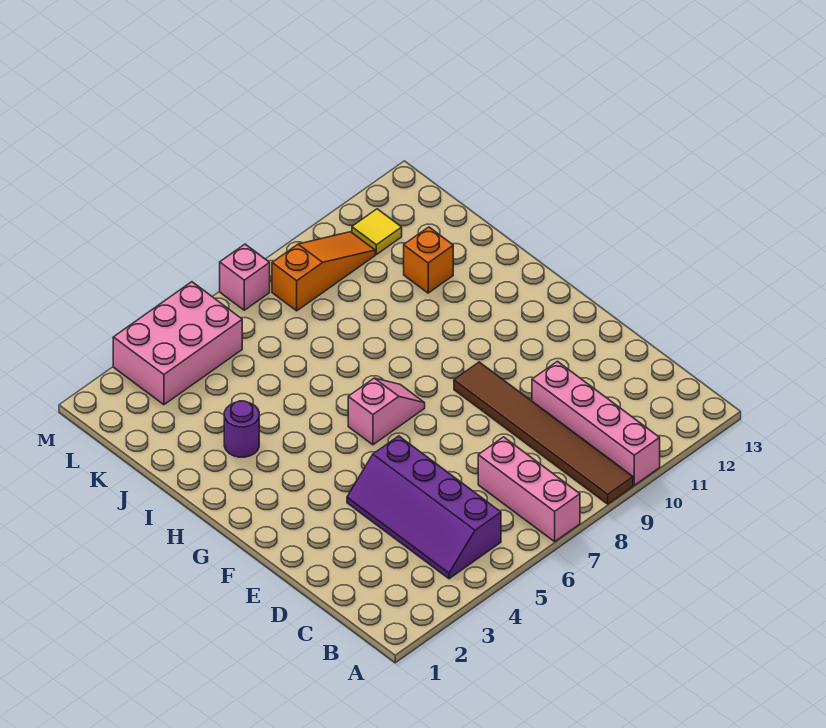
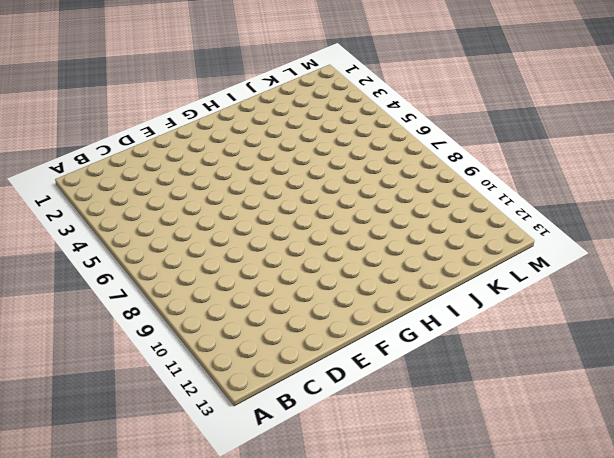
none -> pink 1x3 brick [478,437,580,542]
none -> brown 1x6 tile [454,362,633,504]

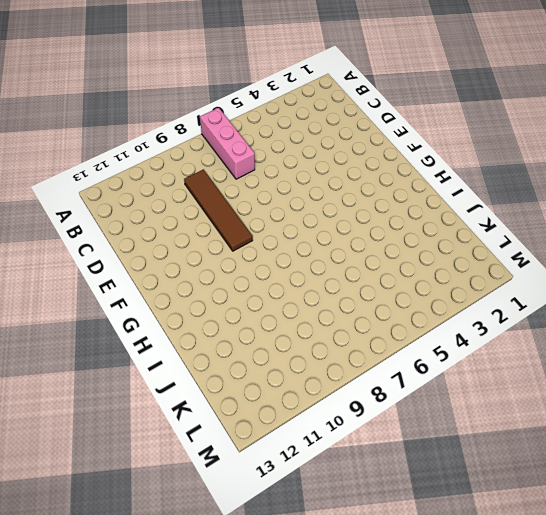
brown 1x4 tile [184,169,253,251] -> brown 1x6 tile [454,362,633,504]
none -> pink 1x4 brick [532,361,660,485]
none -> purple 2x4 slope [347,436,501,579]

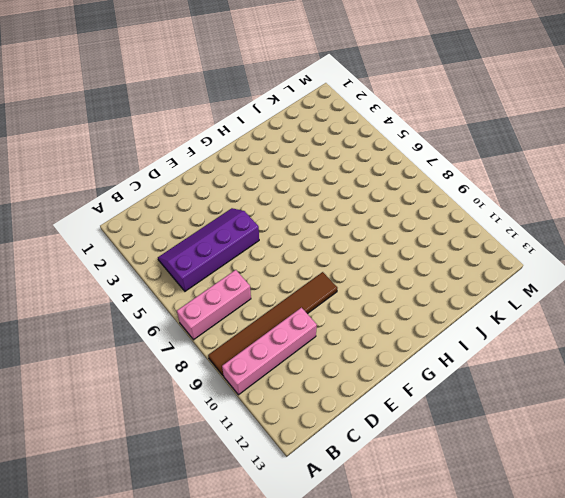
none -> pink 1x2 slope [348,378,425,445]
none -> purple 1x1 round brick [224,401,259,457]

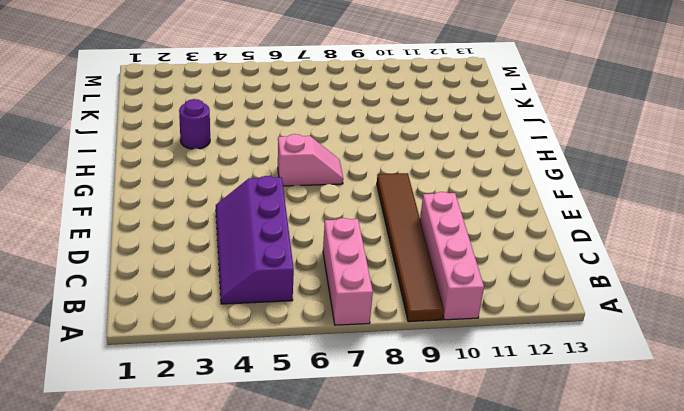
none -> orange 1x1 brick [404,227,453,293]
none -> pink 2x3 brick [113,282,242,405]

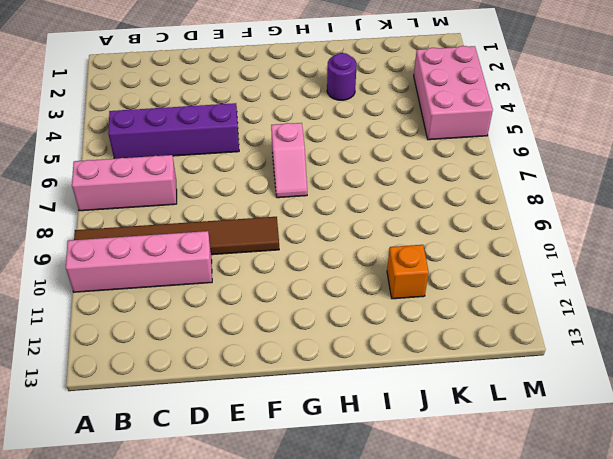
none -> orange 1x3 slope [272,232,375,311]
none -> yellow 1x1 tile [352,209,402,255]

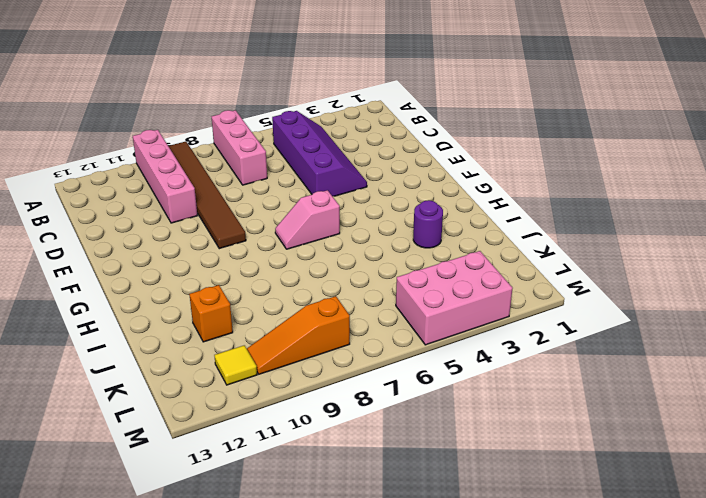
none -> pink 1x1 brick [220,244,270,310]

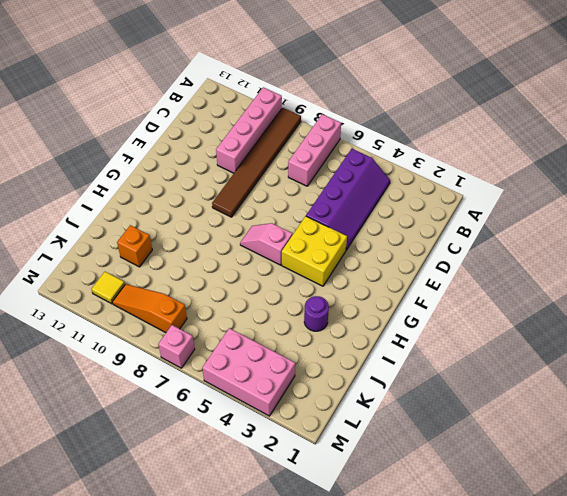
yellow 2x2 brick [282,216,347,286] -> none

